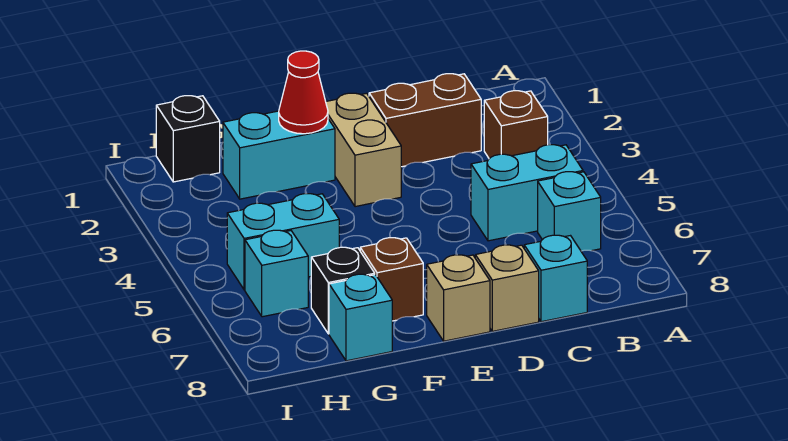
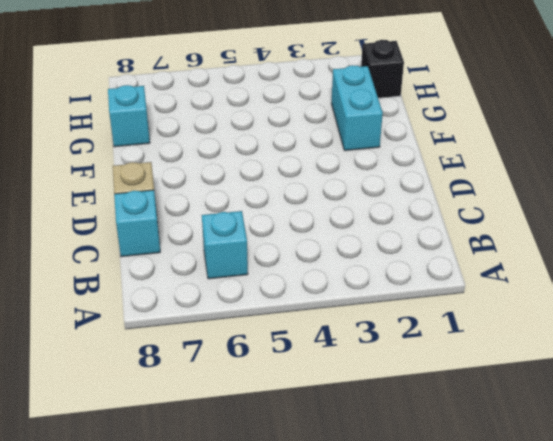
none -> brown 1x1 brick [484,91,548,159]
none -> cyan 1x2 brick [471,145,583,241]
none -> brown 1x2 brick [369,74,481,167]

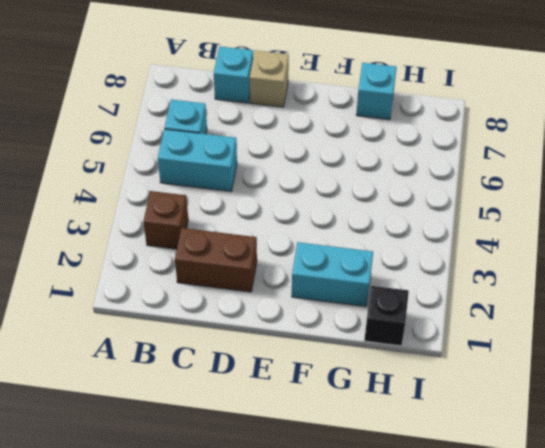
none -> tan 1x2 brick [326,93,401,207]
none -> tan 1x1 brick [427,255,490,341]
none -> brown 1x1 brick [360,238,423,321]

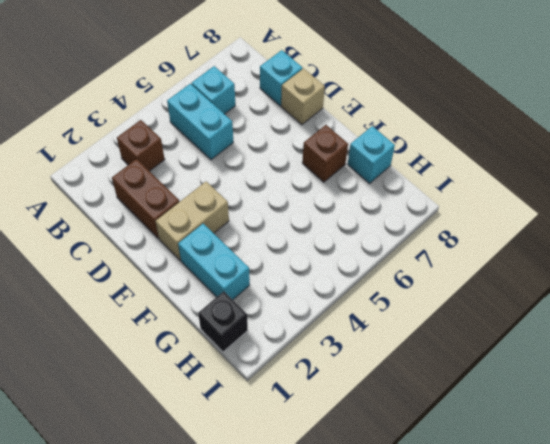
none -> tan 1x1 brick [427,255,490,341]
none -> cyan 1x2 brick [227,194,339,290]
none -> black 1x1 brick [311,247,375,334]

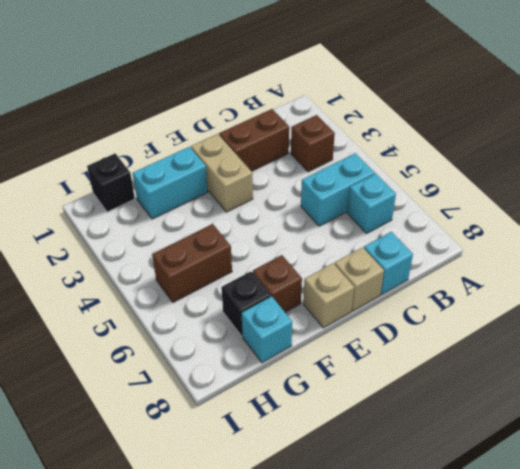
brown 1x2 brick [152,224,232,302] -> cyan 1x2 brick [227,194,339,290]
none -> cyan 1x1 brick [245,230,308,317]
none -> red 1x1 cone [279,51,328,134]

